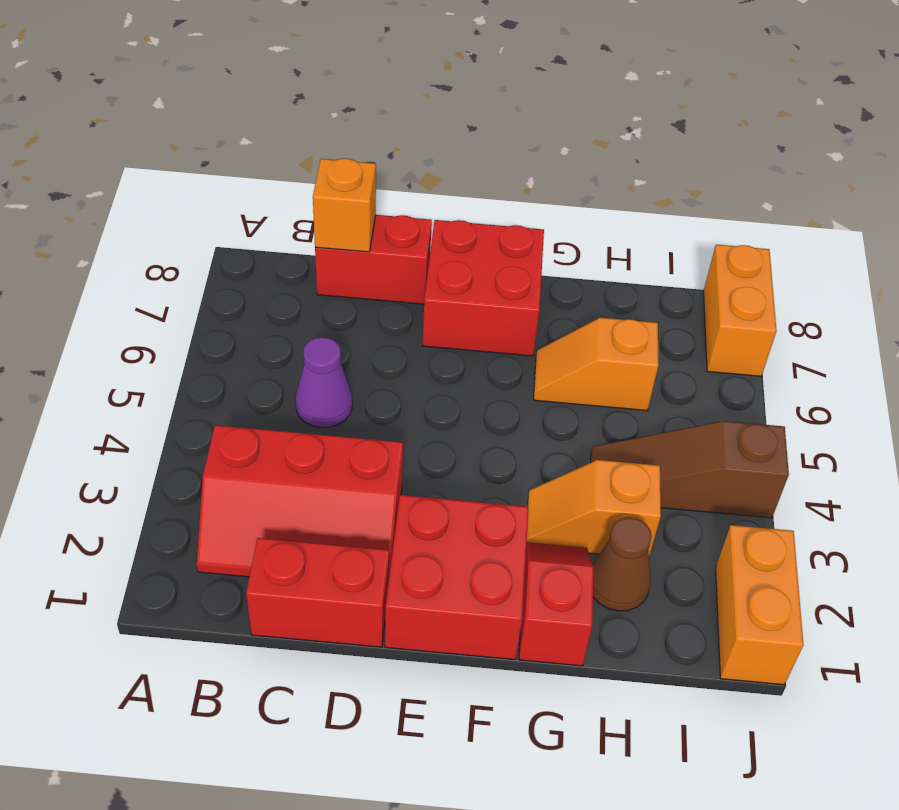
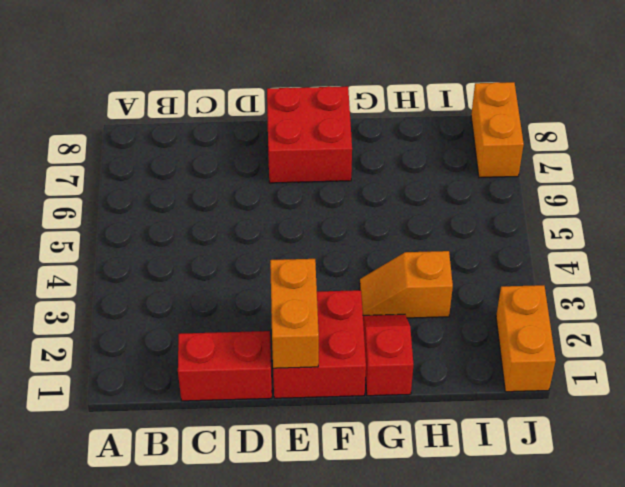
orange 1x2 brick [270,259,319,368] -> none
none -> red 2x3 slope [197,425,403,577]
none -> purple 1x1 cone [296,337,352,428]
none -> red 1x2 brick [315,215,432,304]

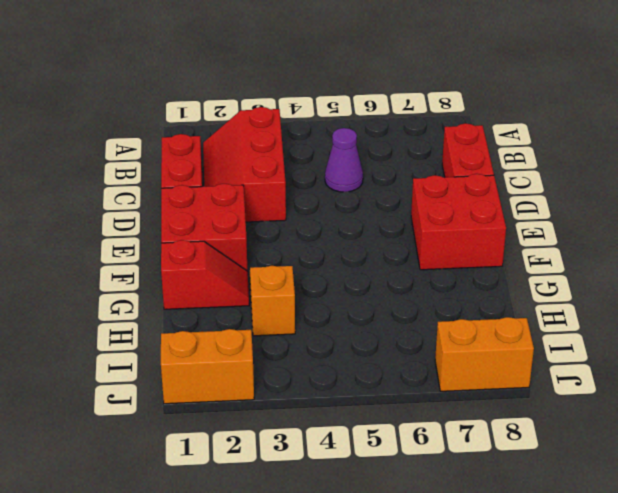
none -> orange 1x2 slope [534,318,659,411]
none -> brown 1x1 cone [593,517,652,611]
none -> brown 1x3 slope [591,421,789,518]

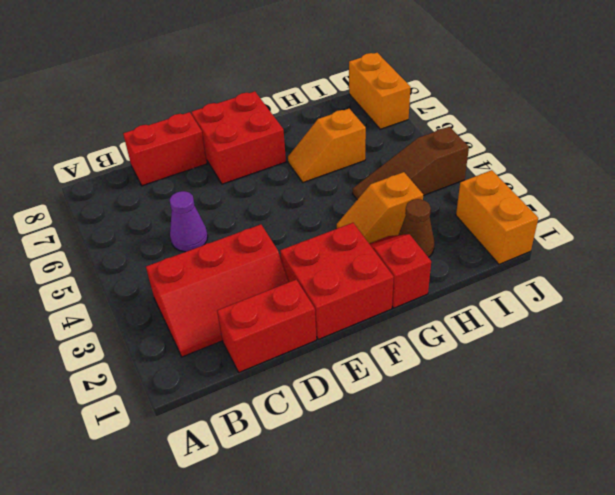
none -> orange 1x1 brick [313,158,376,252]

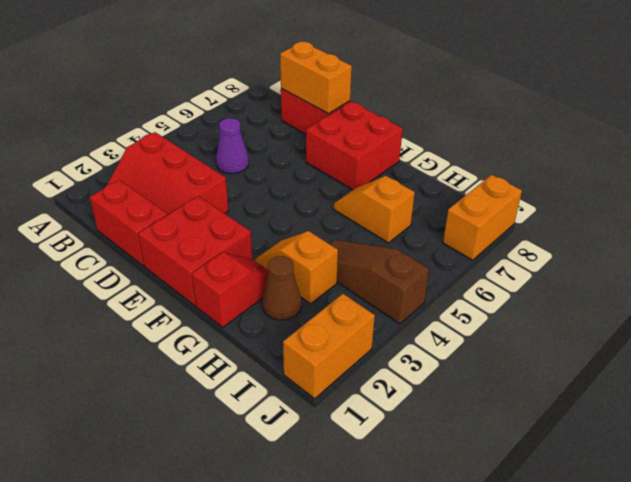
orange 1x2 brick [280,42,352,114] -> orange 1x1 brick [313,158,376,252]

